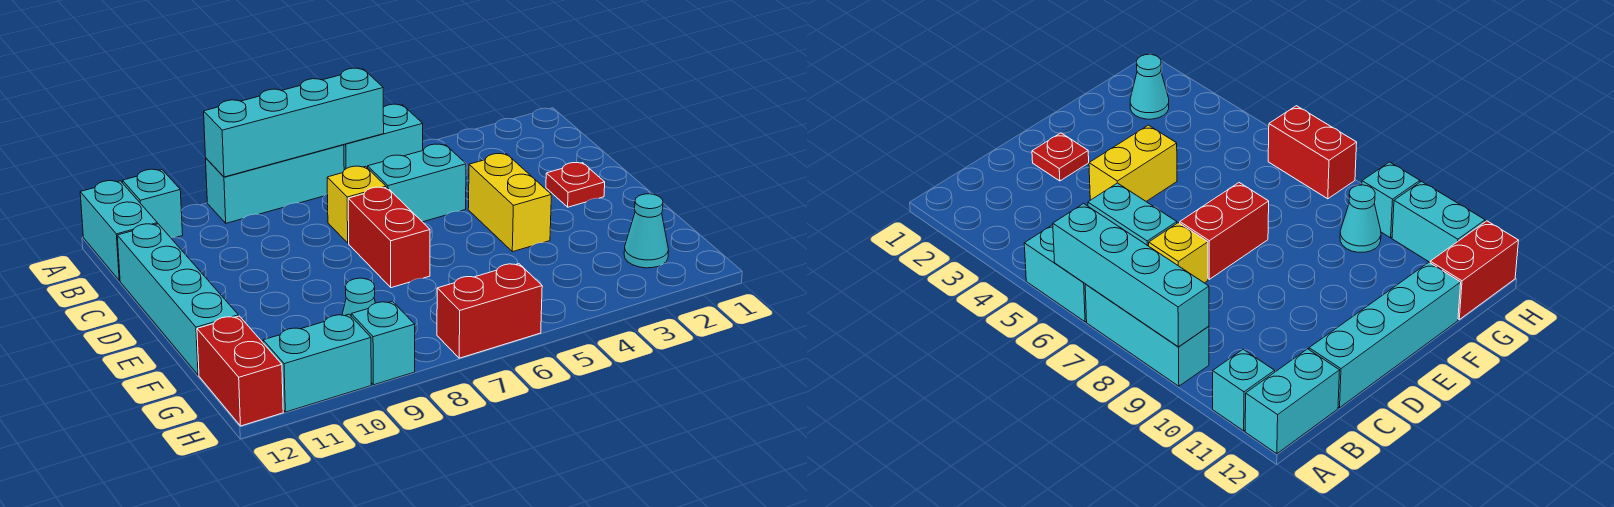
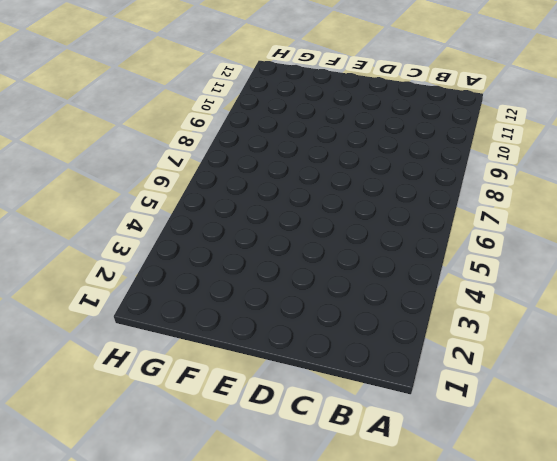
none -> cyan 1x2 brick [344,104,423,170]
none -> cyan 1x3 brick [206,145,344,223]
none -> cyan 1x1 brick [123,169,183,238]

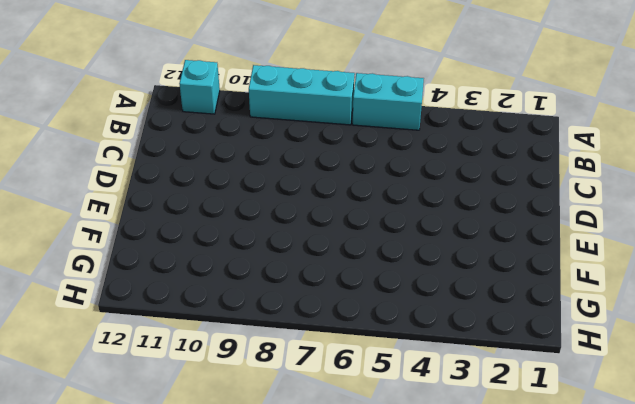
none -> cyan 1x2 brick [80,181,157,281]
none -> cyan 1x2 brick [368,144,466,222]
none -> yellow 1x1 brick [327,166,386,243]

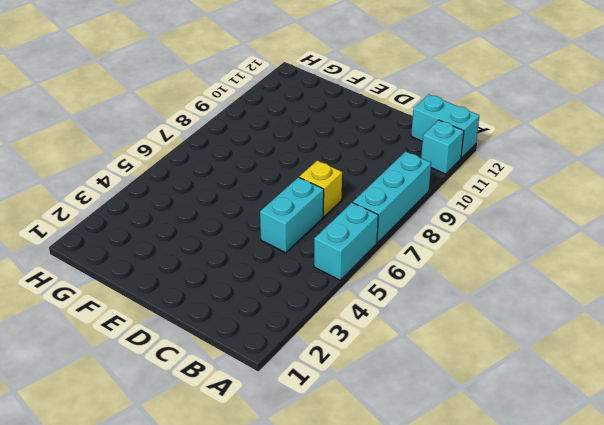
none -> cyan 1x4 brick [117,224,238,375]
none -> red 1x1 plate [546,163,605,207]
none -> yellow 1x2 brick [468,154,551,252]

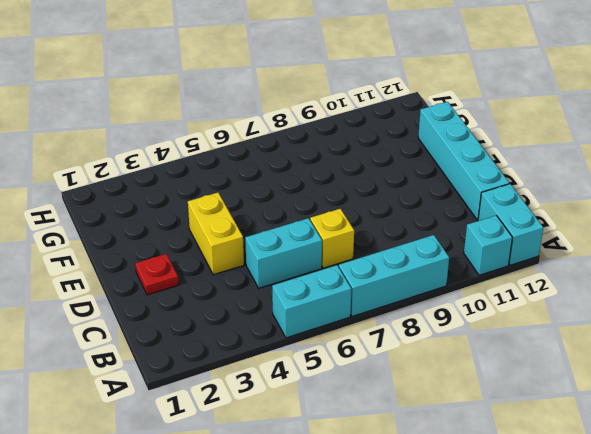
none -> red 1x2 brick [348,187,430,288]
none -> cyan 1x1 cone [624,194,669,268]
none -> cyan 1x1 cone [342,278,375,316]

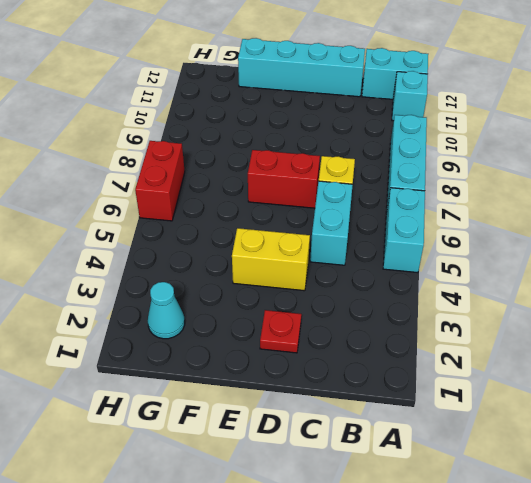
none -> cyan 1x1 cone [342,278,375,316]
none -> red 1x2 brick [197,316,283,426]
none -> cyan 1x1 brick [351,301,415,385]

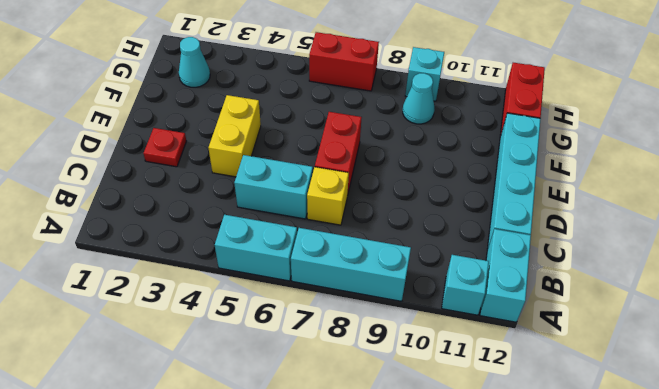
none -> cyan 1x2 brick [263,314,371,412]
none -> cyan 1x4 brick [204,68,384,177]

